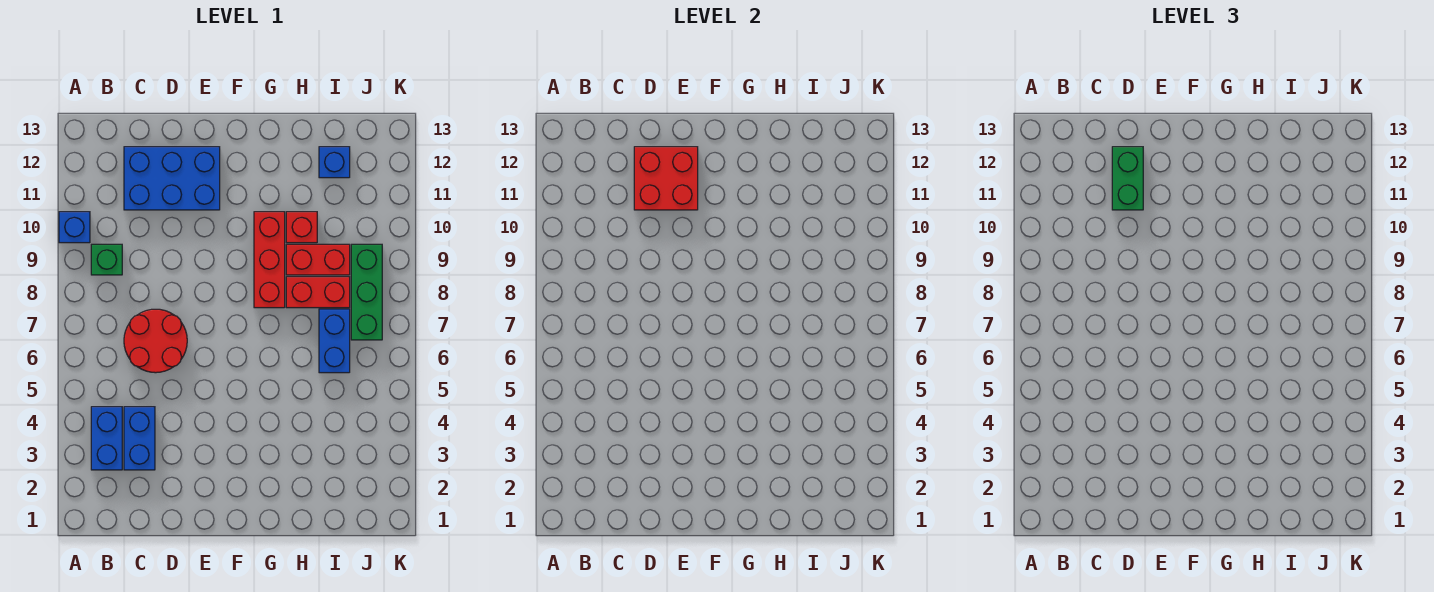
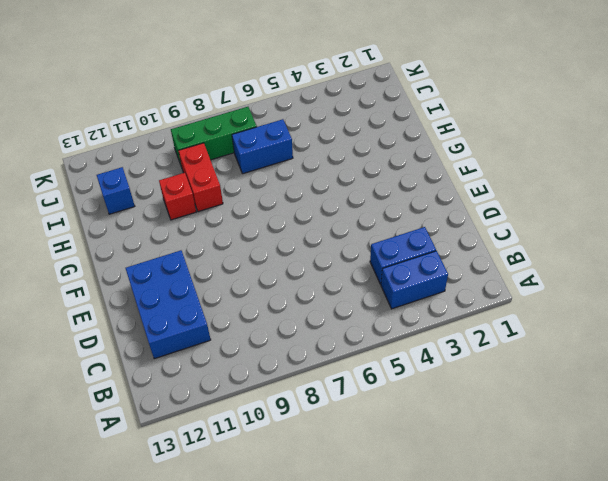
none -> blue 1x1 brick [59,212,90,243]
none -> green 1x1 brick [91,244,122,275]
none -> red 2x2 round brick [124,309,187,373]

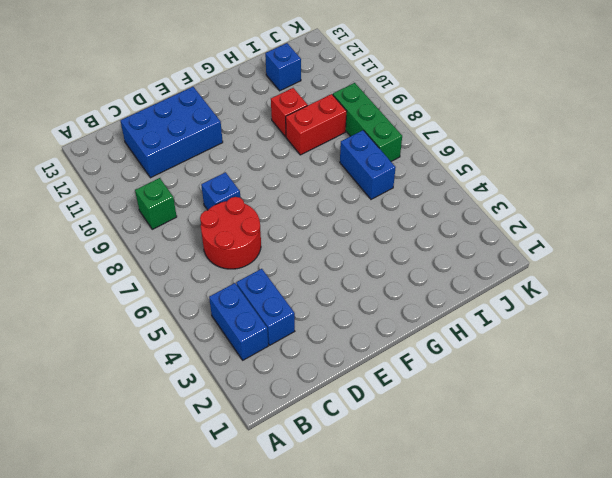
blue 1x1 brick [201,172,240,210] -> blue 1x1 brick moved to [59,212,90,243]
none -> red 1x3 brick [254,212,285,308]
none -> red 1x2 brick [286,277,350,308]
none -> red 2x2 brick [634,147,698,210]

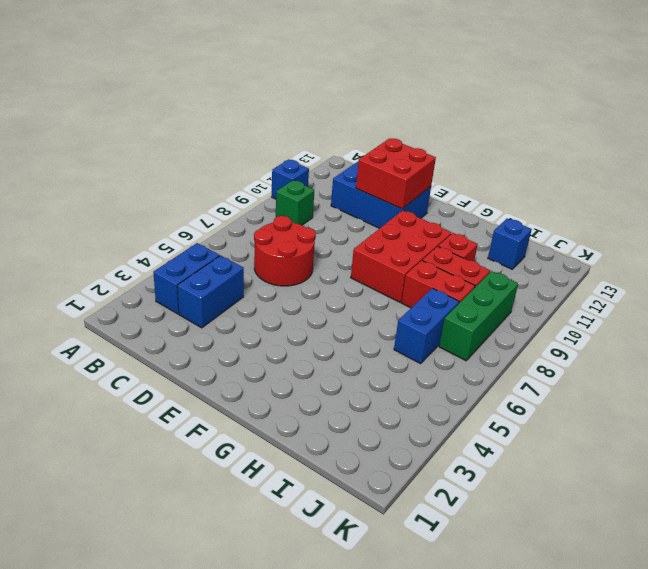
red 2x3 brick [351,210,451,302] -> red 1x3 brick [254,212,285,308]
none -> green 1x2 brick [1112,147,1143,210]

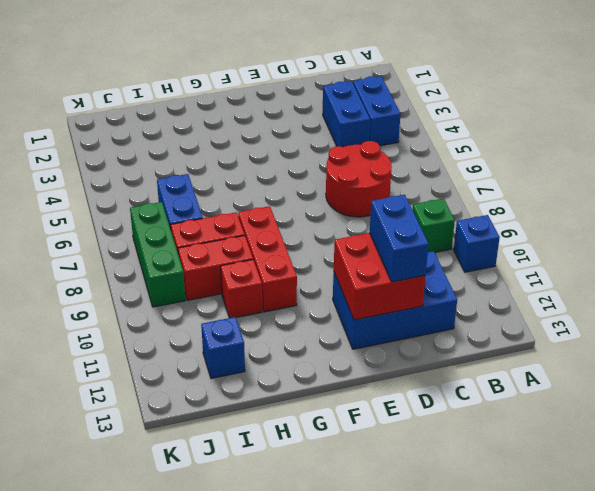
blue 1x2 brick [370,195,429,282] -> green 1x2 brick [1112,147,1143,210]

